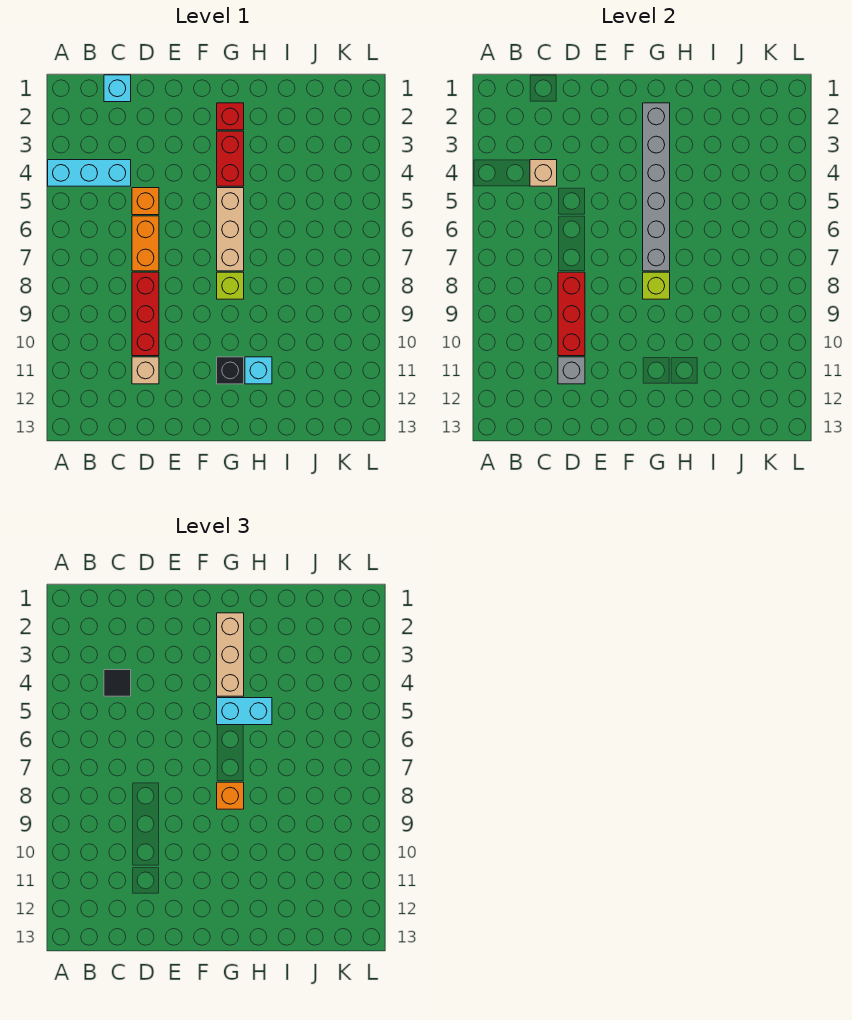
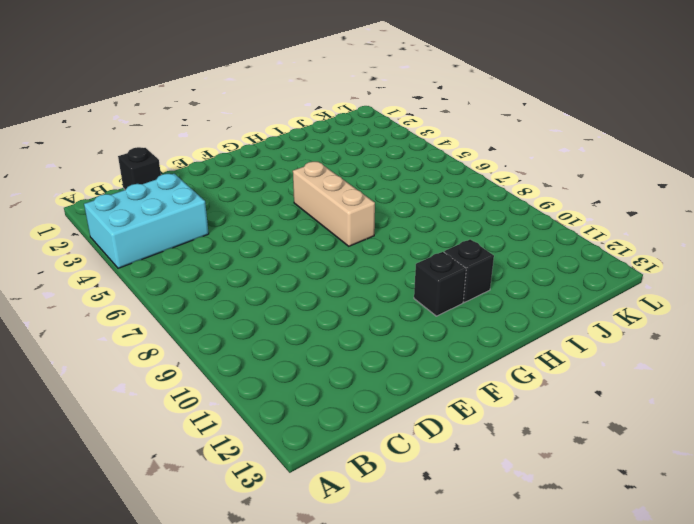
cyan 2x3 brick [84,174,209,268] -> cyan 1x3 brick [48,160,131,186]
black 1x1 brick [118,147,161,190] -> cyan 1x1 brick [104,75,131,102]
black 1x1 brick [444,239,494,302] -> cyan 1x1 brick [245,357,272,384]
none -> orange 1x1 brick [132,188,159,215]
none -> orange 1x2 brick [132,216,159,271]
none -> red 1x3 brick [132,272,159,356]

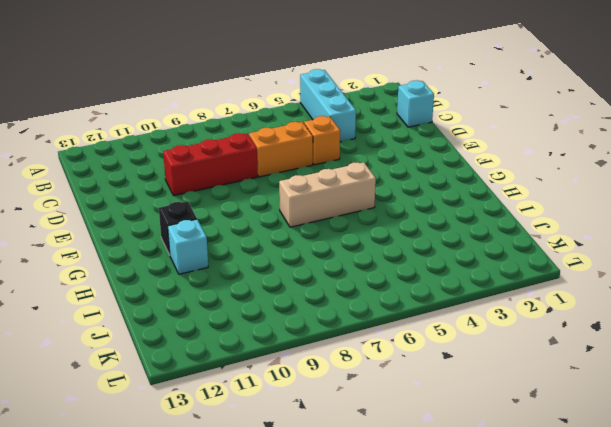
none -> tan 1x1 brick [132,357,159,384]
none -> red 1x1 brick [217,103,244,130]
none -> red 1x2 brick [217,131,244,186]

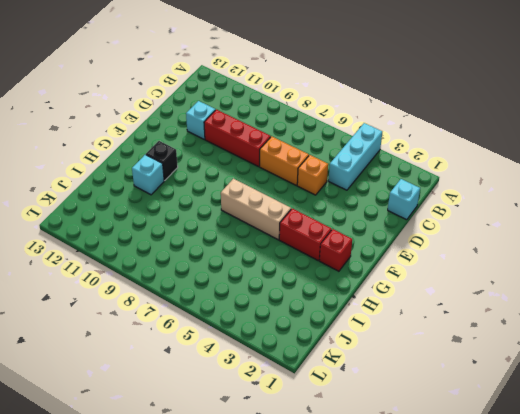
cyan 1x1 brick [186,101,215,139] -> tan 1x1 brick [132,357,159,384]
none -> lime 1x1 brick [217,272,244,299]
none -> tan 1x1 brick [530,160,557,186]
none -> red 1x3 brick [558,272,585,356]

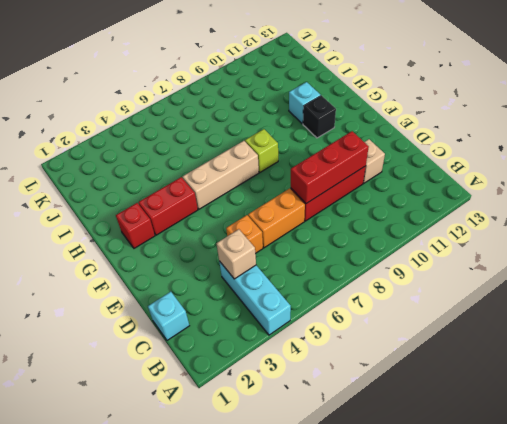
none -> grey 1x1 brick [558,357,585,384]
none -> grey 1x6 brick [643,103,670,271]
none -> lime 1x1 brick [643,272,670,299]

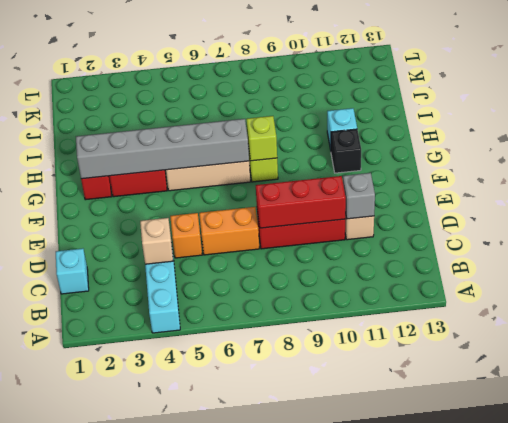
none -> black 1x1 tile [104,670,131,696]
none -> tan 1x3 brick [217,613,244,696]
none -> cyan 1x2 brick [217,698,272,725]

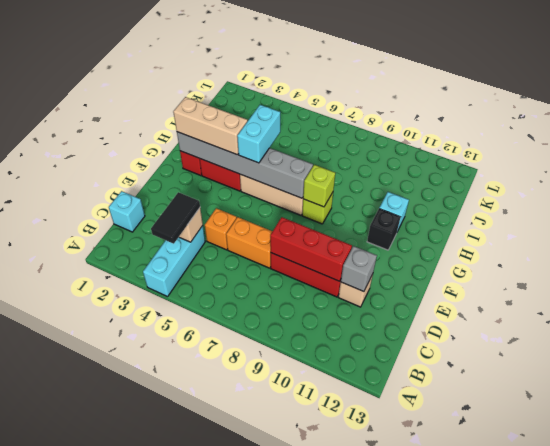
black 1x2 tile [151,192,200,244] -> black 1x1 tile [104,670,131,696]
none -> orange 1x1 brick [217,782,244,809]

